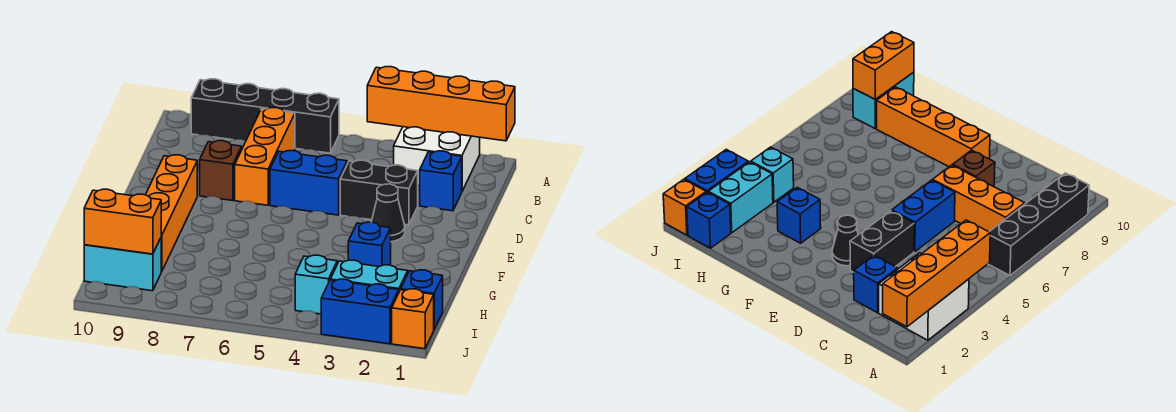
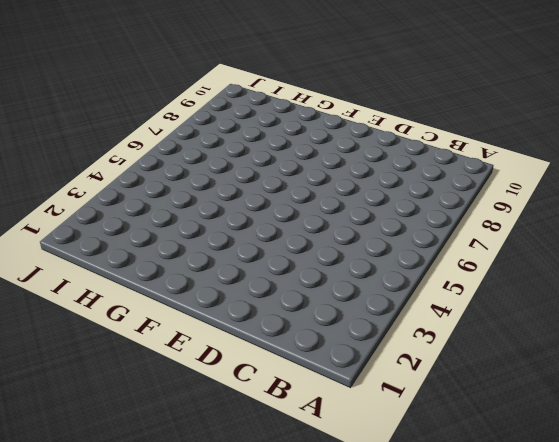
none -> white 2x2 brick [394,127,480,191]
none -> black 1x4 brick [191,79,339,153]
none -> orange 1x3 brick [235,108,295,205]

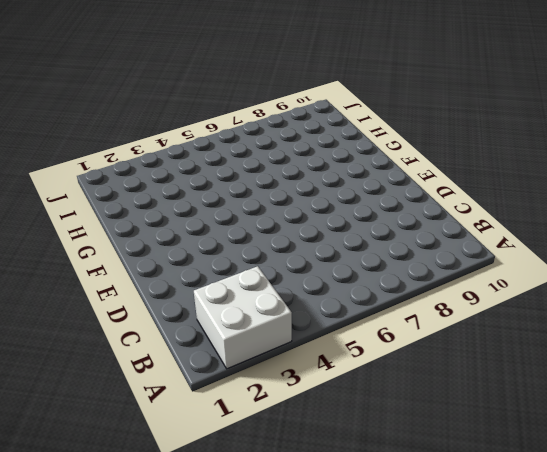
none -> black 1x4 brick [191,79,339,153]
none -> orange 1x3 brick [235,108,295,205]
none -> blue 1x1 brick [420,151,462,211]

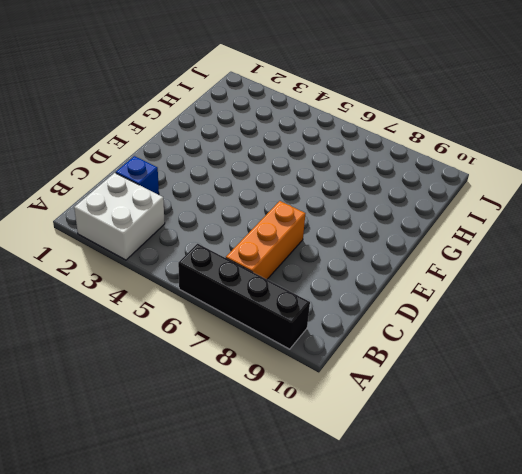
none -> black 1x2 brick [340,160,418,225]
none -> blue 1x2 brick [270,151,347,215]
none -> brown 1x1 brick [200,141,242,201]

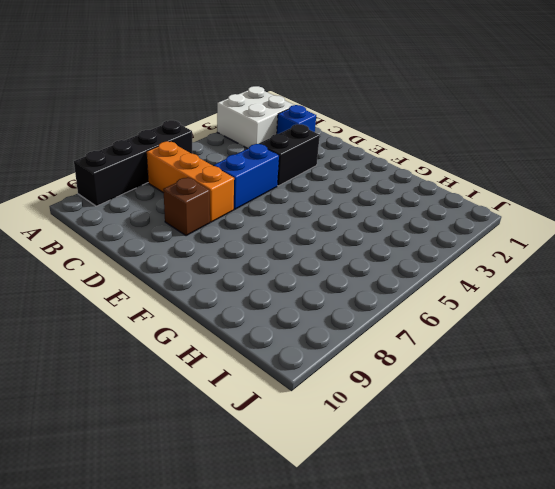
none -> black 1x1 cone [371,184,405,242]
none -> orange 1x4 brick [146,155,197,272]
none -> blue 1x1 brick [348,222,391,266]

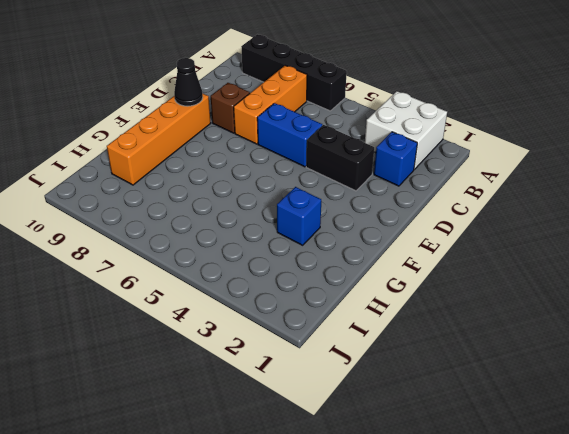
black 1x1 cone [174,58,203,106] -> black 1x1 cone moved to [371,184,405,242]
none -> blue 1x1 brick [401,270,443,329]
none -> cyan 1x2 brick [330,260,408,292]
none -> cyan 1x1 brick [295,255,337,314]

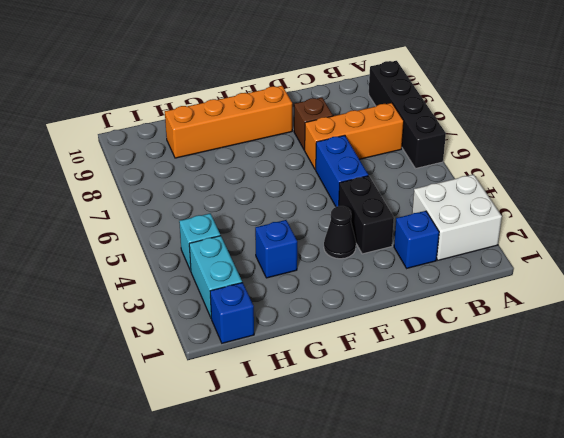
none -> cyan 1x2 brick [84,238,161,291]
none -> orange 1x1 brick [392,289,434,349]
none -> blue 1x2 brick [321,279,399,344]

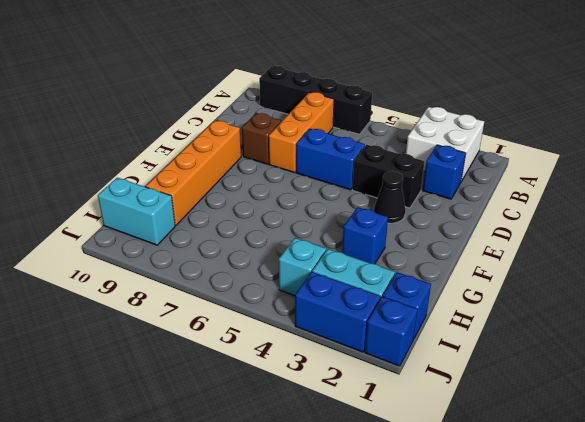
blue 1x1 brick [365,297,418,366] -> orange 1x1 brick [392,289,434,349]
none -> orange 1x4 brick [367,67,515,141]
none -> orange 1x2 brick [84,189,161,254]

